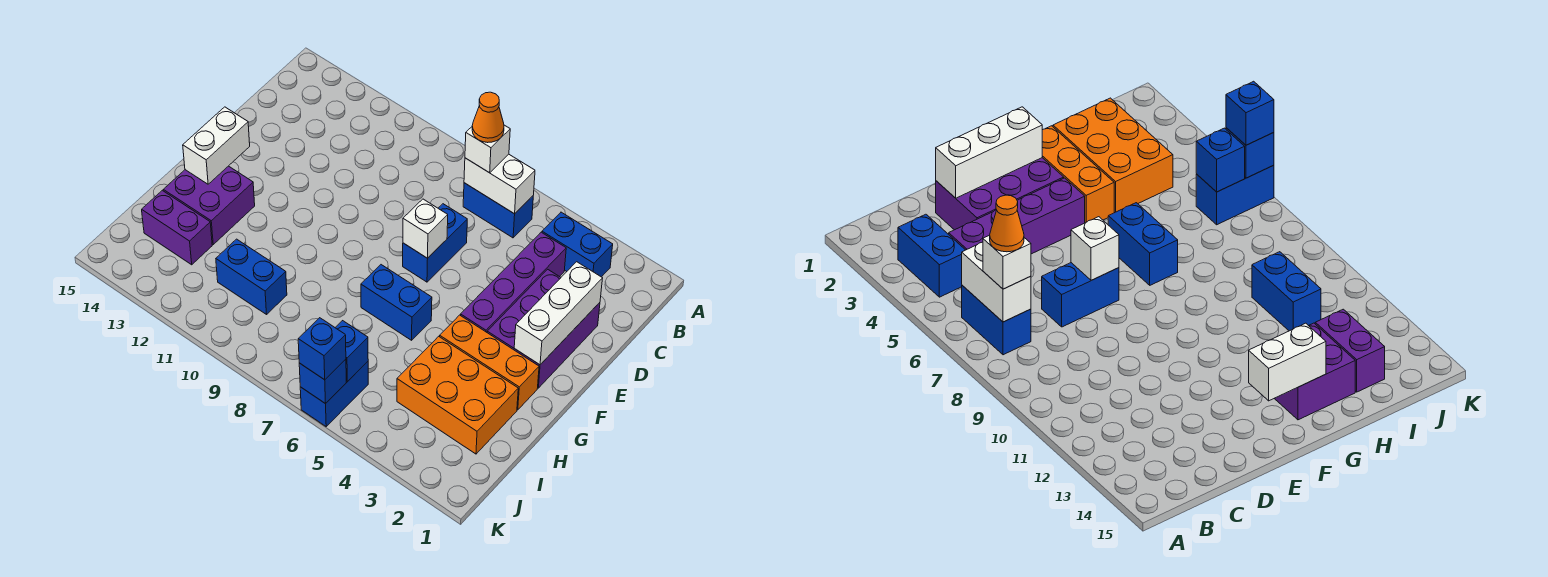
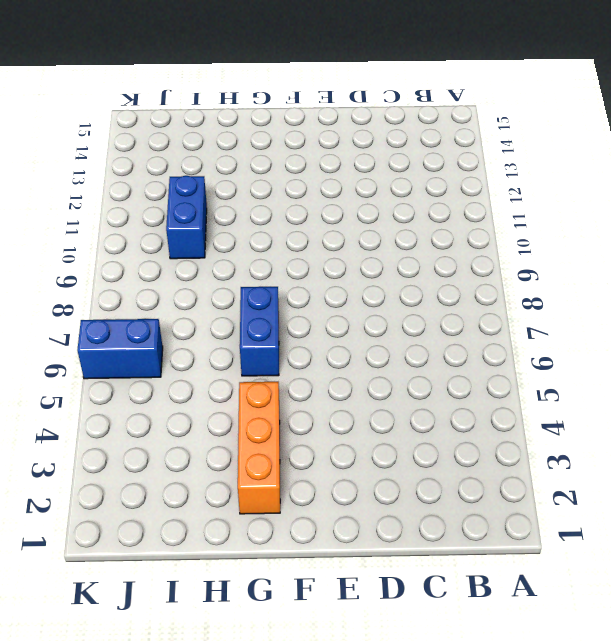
none -> blue 1x2 brick [542,212,613,277]
none -> blue 1x2 brick [463,183,533,238]
none -> purple 1x4 brick [461,232,566,332]

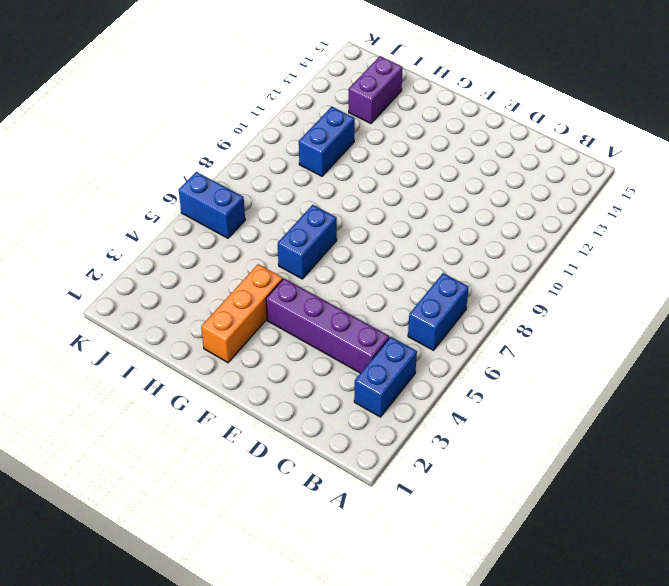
none -> purple 2x3 brick [487,269,600,388]
none -> blue 1x2 brick [403,204,467,282]
none -> purple 2x2 brick [163,166,255,244]

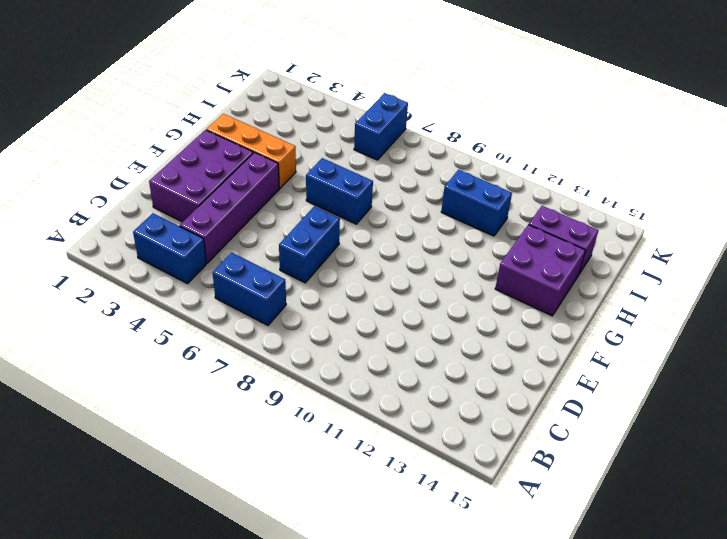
none -> orange 2x3 brick [397,336,518,454]
none -> white 1x2 brick [464,154,535,214]
none -> white 1x3 brick [514,262,603,365]

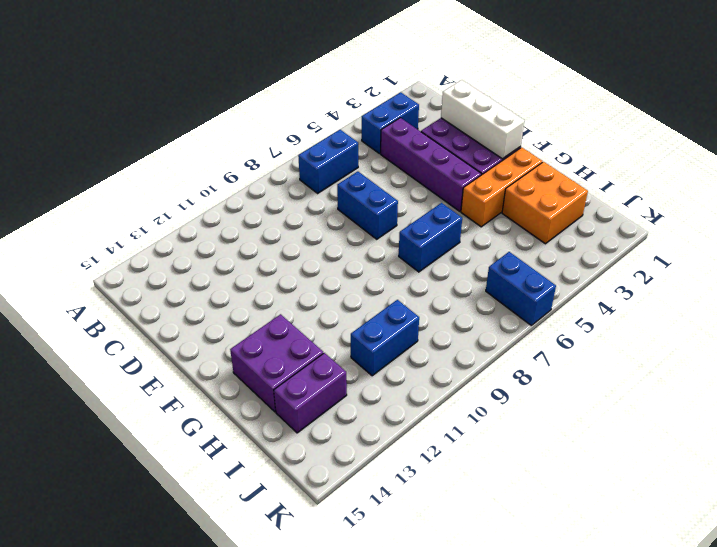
orange 2x2 brick [502,162,588,244] -> orange 2x3 brick [397,336,518,454]
none -> white 1x2 brick [464,154,535,214]
none -> white 1x1 brick [403,199,448,258]
none -> white 1x2 brick [183,107,250,184]

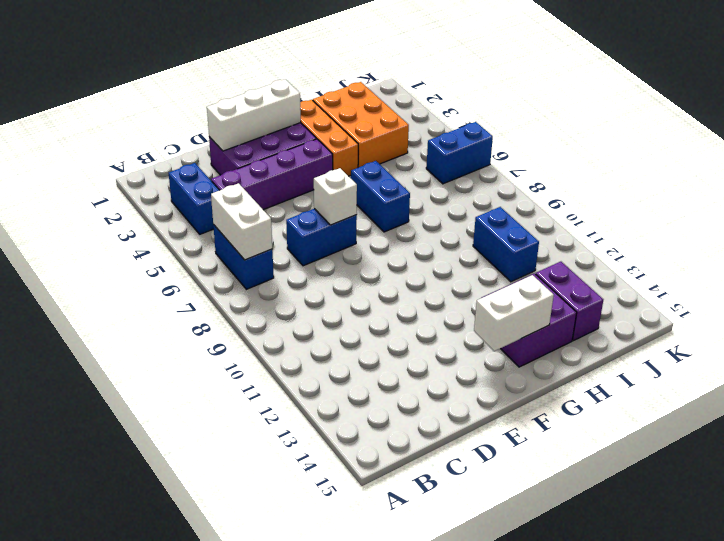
none -> blue 1x1 brick [335,321,368,381]
none -> blue 1x1 brick [299,359,346,404]
none -> white 1x1 brick [465,125,510,173]

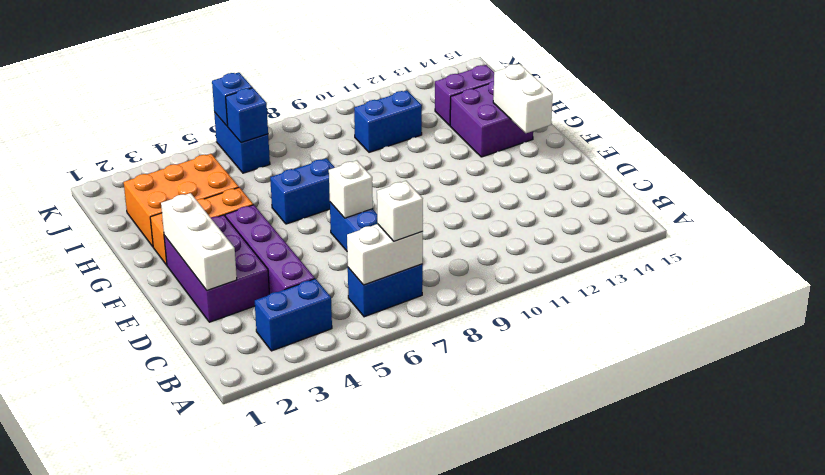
none -> blue 1x1 brick [298,318,346,380]
none -> orange 1x1 cone [472,92,504,143]

